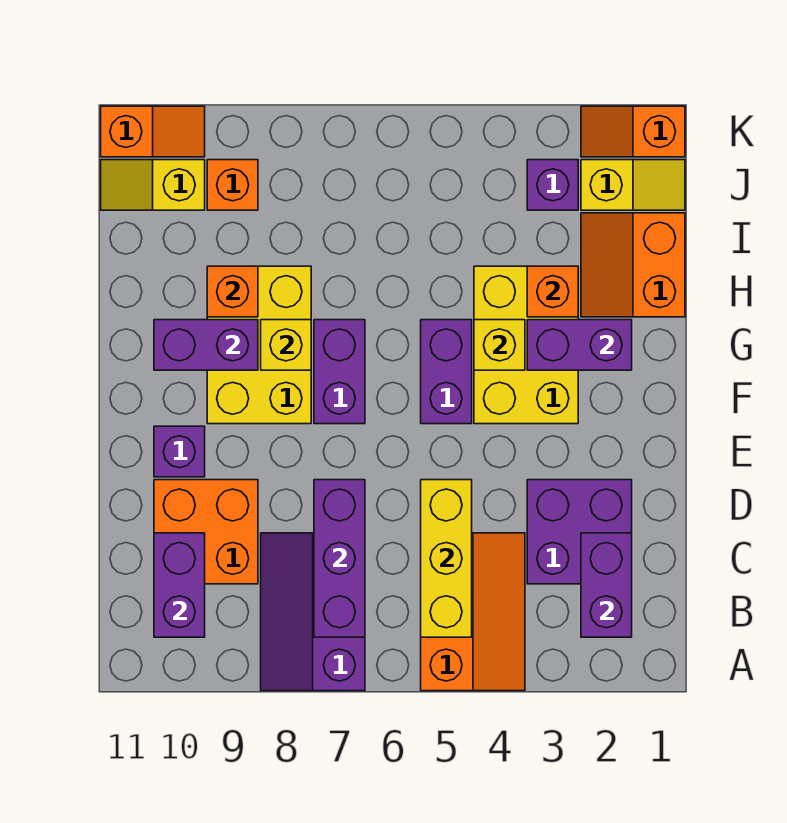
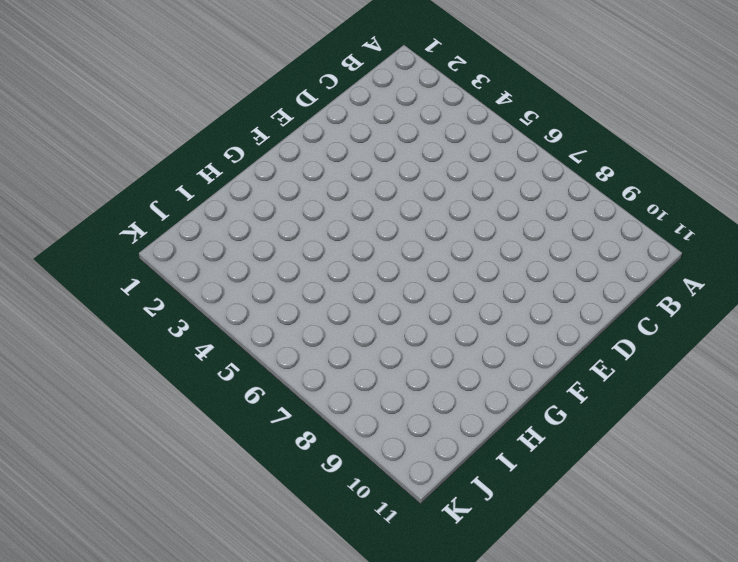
none -> orange 2x3 slope [421,533,525,691]
none -> purple 2x3 slope [261,533,365,691]
none -> purple 2x2 brick [527,480,632,584]

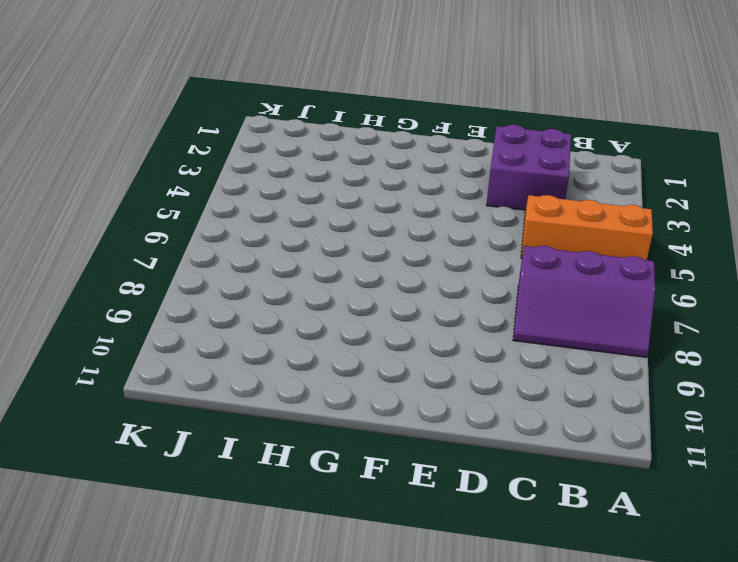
none -> orange 2x2 brick [154,480,258,584]
none -> purple 1x1 brick [154,426,205,477]
none -> yellow 2x3 brick [474,266,578,424]

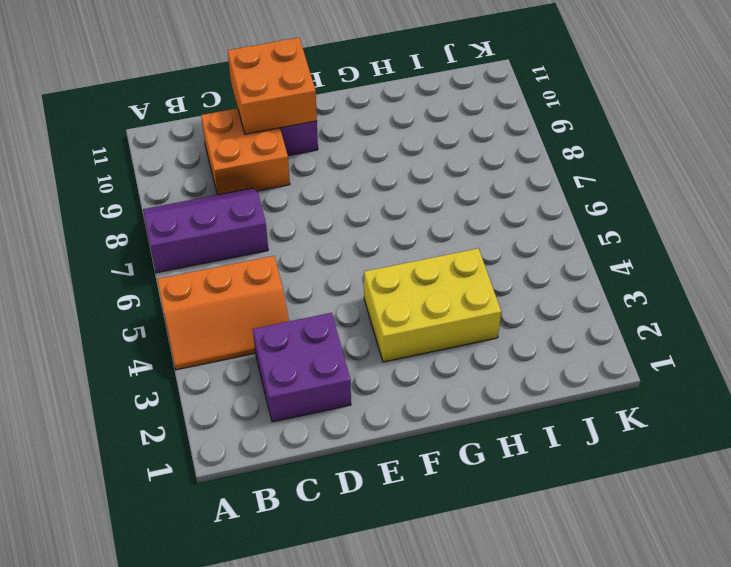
orange 2x2 brick [228,38,317,134] -> none
none -> purple 1x2 brick [421,320,472,424]
none -> purple 1x2 brick [314,320,365,424]
none -> yellow 2x3 brick [207,266,311,424]

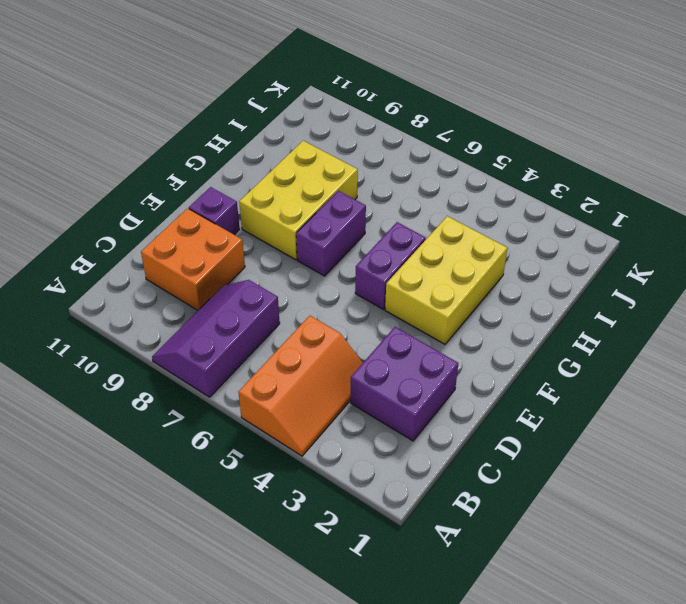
none -> orange 2x2 slope [581,213,685,317]
none -> yellow 1x2 slope [581,160,685,210]
none -> purple 1x1 brick [527,160,578,210]

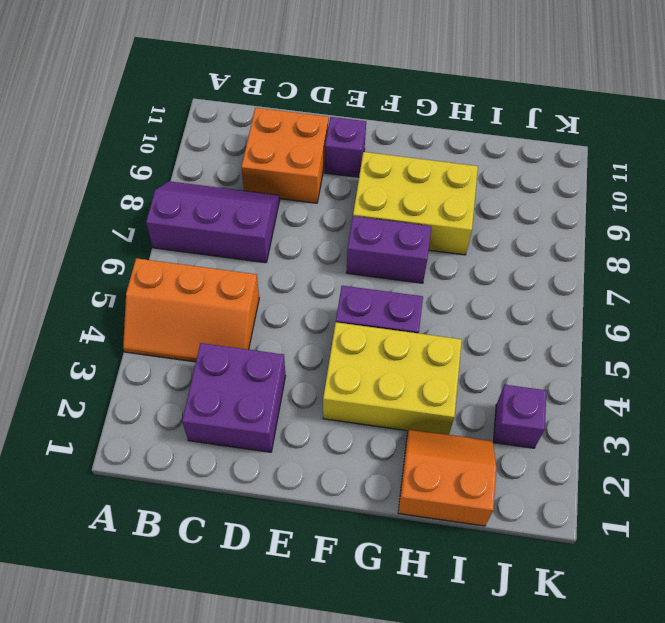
none -> yellow 1x2 slope [581,160,685,210]
none -> orange 1x1 brick [207,160,258,210]
none -> yellow 1x2 slope [101,160,205,210]

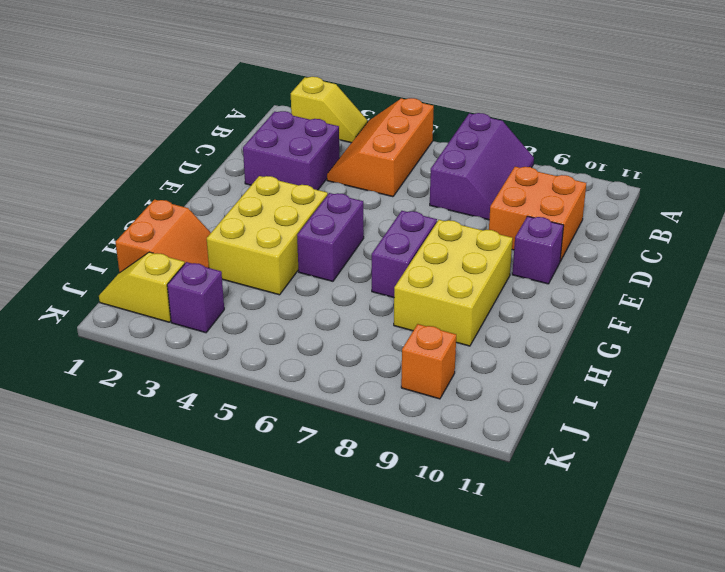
yellow 1x2 slope [291,77,367,143] -> yellow 1x2 slope moved to [101,160,205,210]
none -> orange 1x2 slope [581,106,685,157]
none -> orange 1x2 slope [101,106,205,157]
none -> purple 1x2 brick [581,533,632,637]

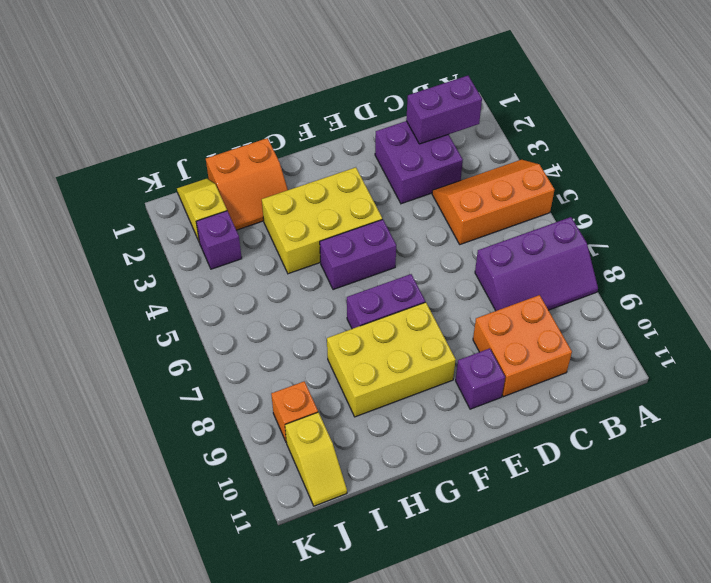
none -> orange 1x2 slope [581,106,685,157]
none -> orange 1x2 slope [101,106,205,157]
none -> yellow 1x3 brick [421,480,472,637]

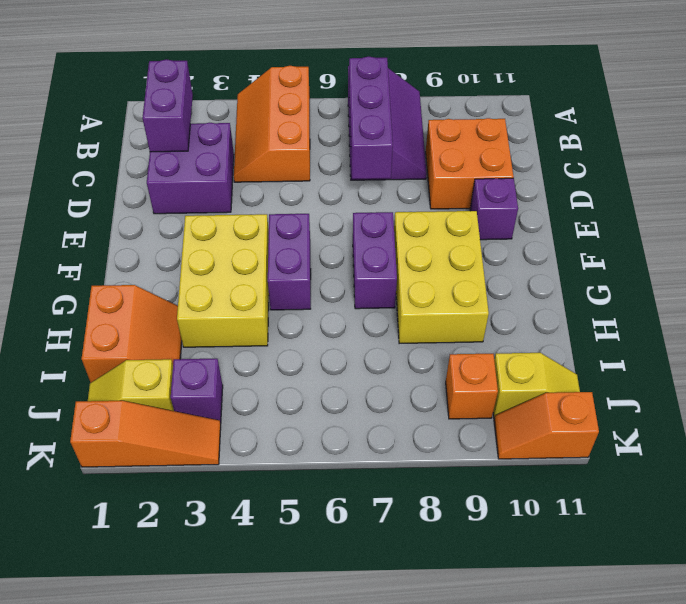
orange 1x3 slope [70,401,221,467] -> orange 1x2 slope [581,106,685,157]
none -> yellow 1x3 brick [421,480,472,637]
none -> purple 1x2 brick [154,533,205,637]
none -> purple 1x2 brick [527,320,632,370]

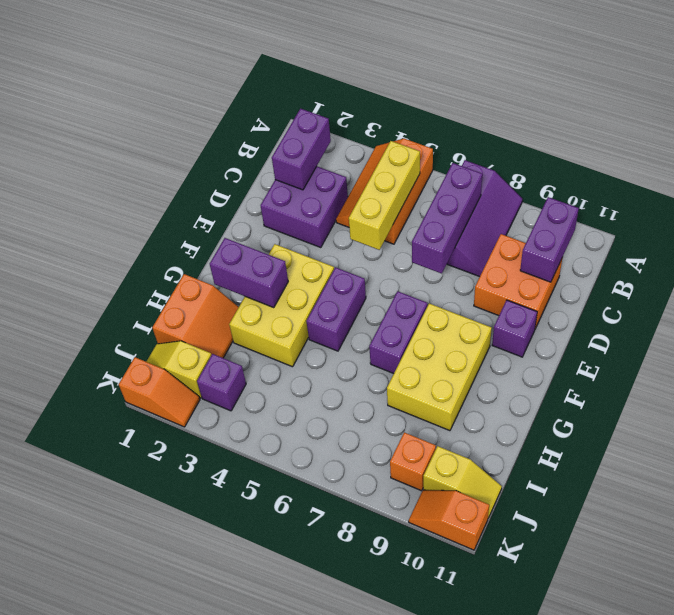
none -> yellow 1x1 brick [474,320,525,370]
none -> yellow 1x1 brick [261,320,311,370]
none -> purple 1x2 brick [154,320,258,370]

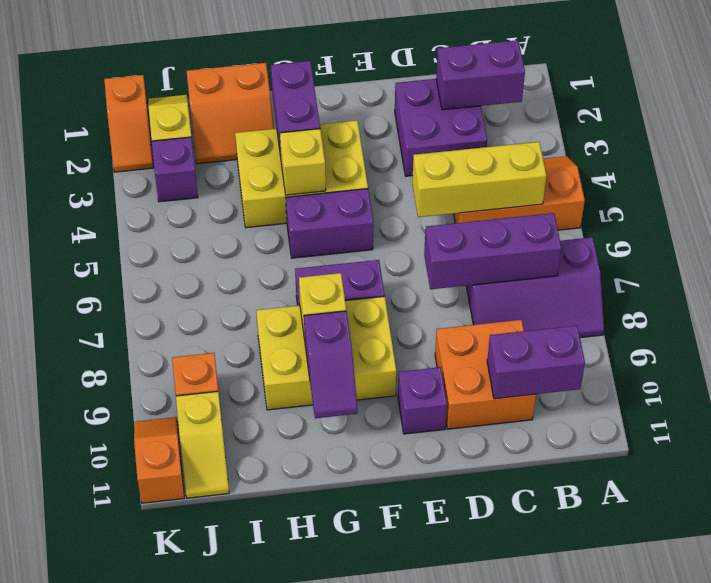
purple 1x2 slope [304,311,358,418] -> purple 1x2 brick [154,320,258,370]
none -> orange 1x1 brick [527,266,578,317]
none -> orange 1x1 brick [207,266,258,317]

